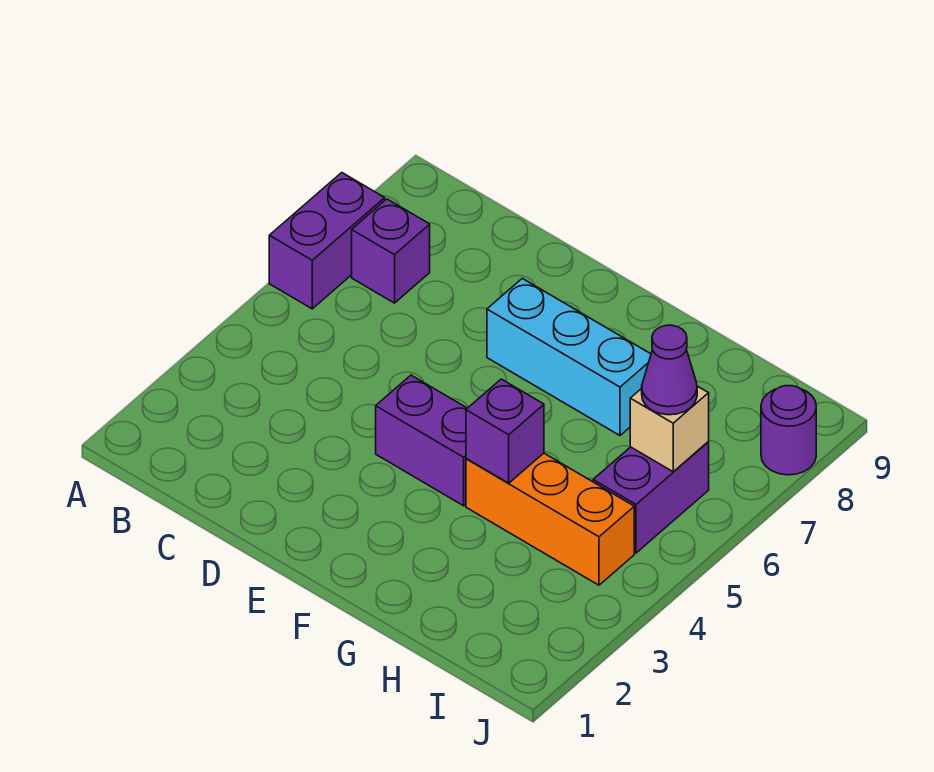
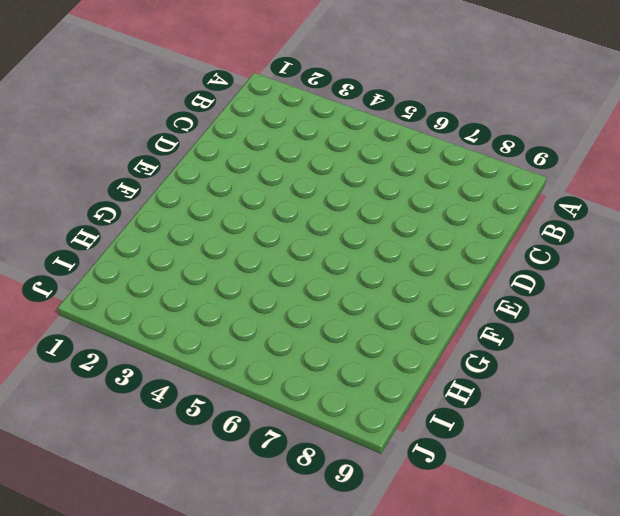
none -> purple 1x2 brick [269,173,385,309]
none -> purple 1x1 brick [352,199,430,303]

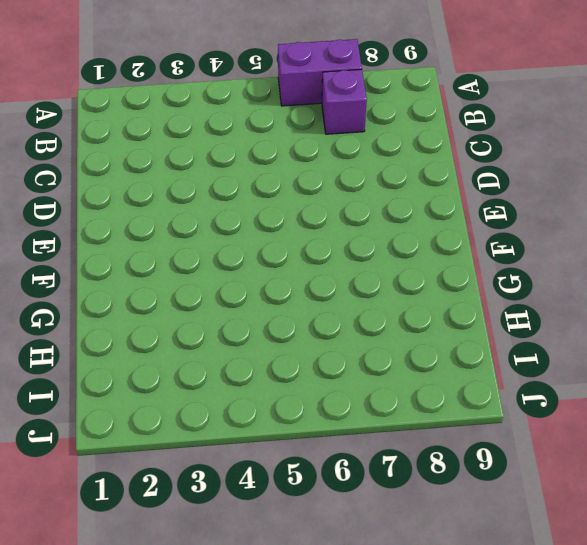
none -> purple 1x2 brick [376,375,467,506]
none -> cyan 1x3 brick [487,278,651,435]

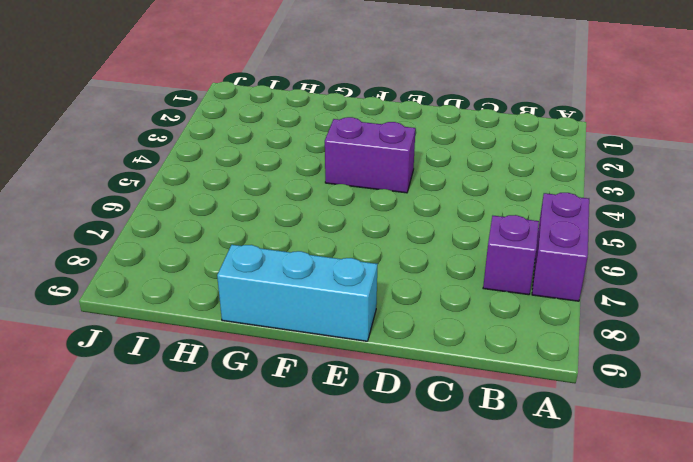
cyan 1x3 brick [217,245,377,341] -> cyan 1x3 brick moved to [487,278,651,435]
none -> orange 1x3 brick [466,453,634,585]
none -> purple 1x2 brick [593,442,709,553]

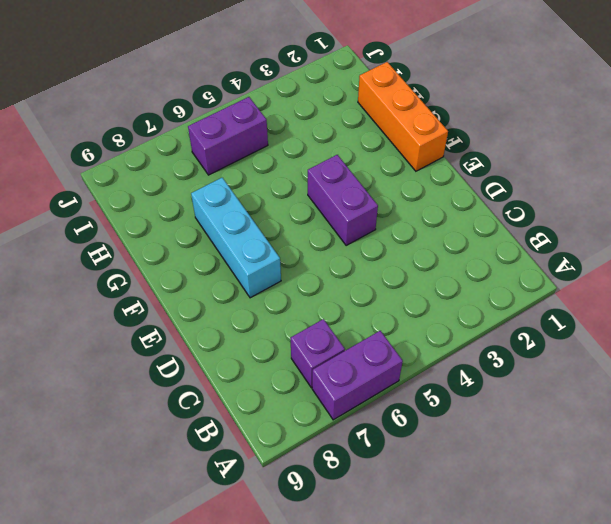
orange 1x3 brick [358,62,448,171] -> orange 1x3 brick moved to [466,453,634,585]
none -> purple 1x1 round brick [761,386,816,475]
none -> purple 1x1 brick [466,379,544,483]

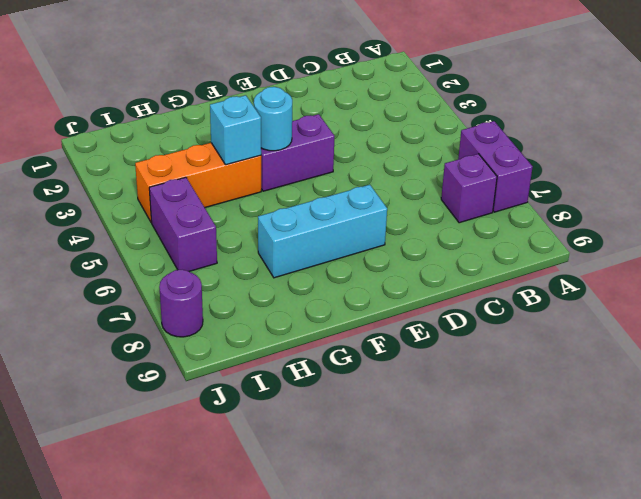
cyan 1x1 round brick [254,87,292,151] -> none
cyan 1x1 brick [210,95,261,165] -> purple 1x1 brick [466,379,544,483]
none -> tan 1x1 brick [630,386,709,472]
none -> purple 1x1 cone [642,325,697,415]

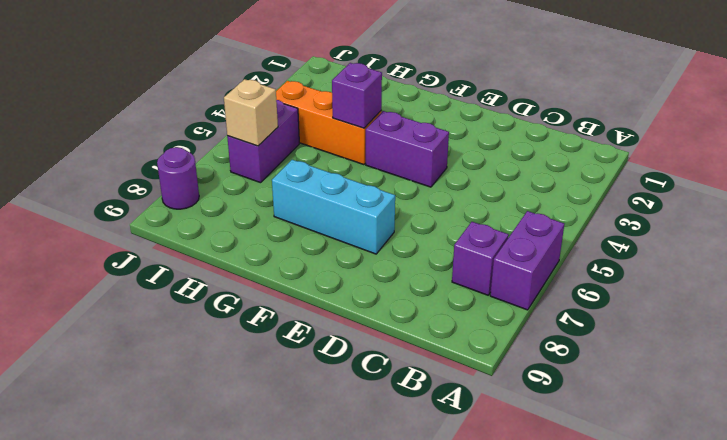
none -> purple 1x1 cone [642,325,697,415]

